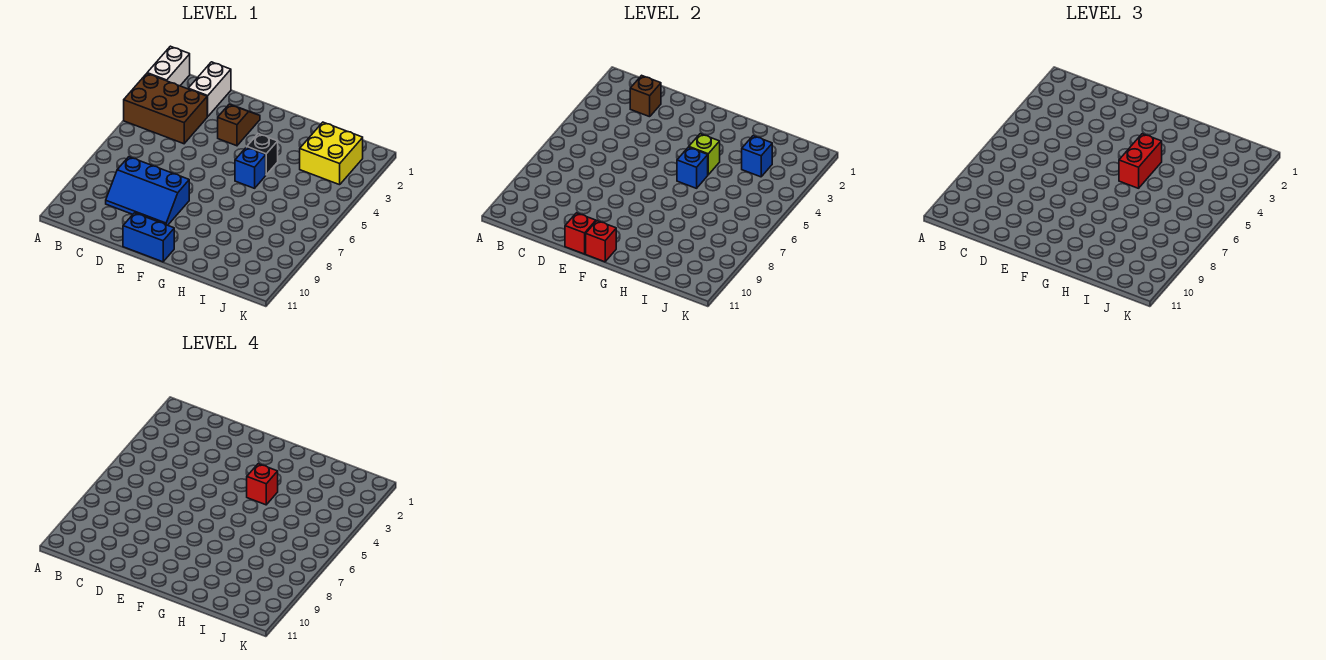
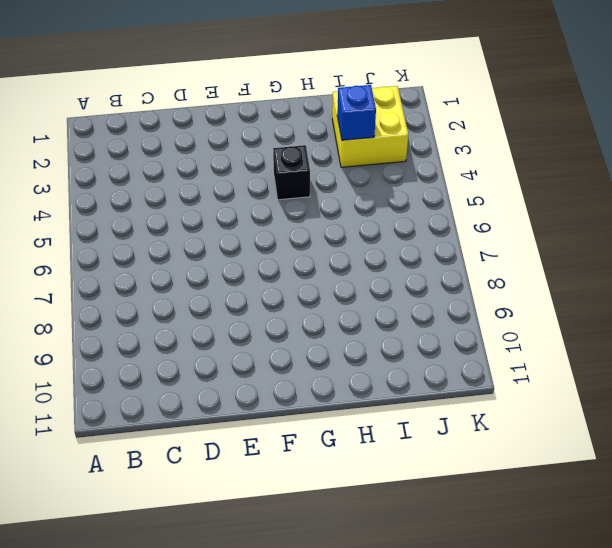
none -> white 1x2 brick [147,46,190,86]
none -> brown 2x3 brick [124,74,208,144]
none -> white 1x2 brick [188,62,231,116]

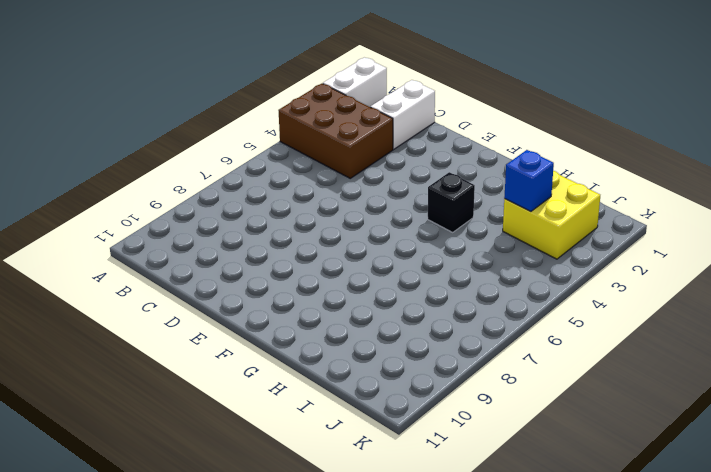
none -> blue 2x3 slope [106,157,189,225]
none -> brown 1x2 slope [218,104,260,146]
none -> blue 1x2 brick [123,213,174,262]

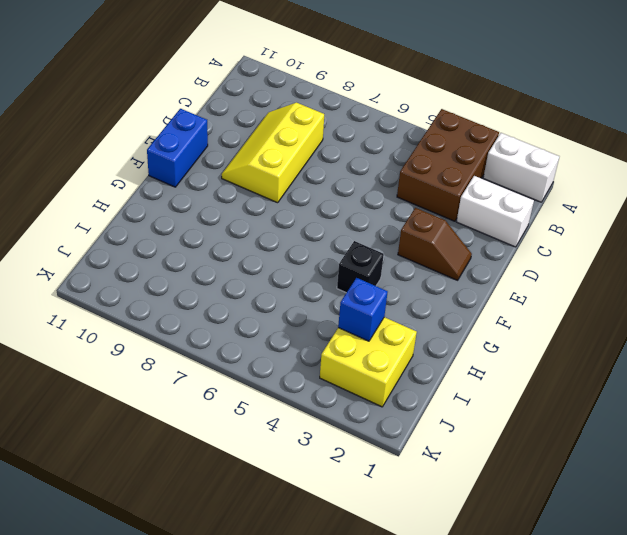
yellow 2x3 slope [222,103,324,203] -> blue 2x3 slope [106,157,189,225]
none -> blue 1x1 brick [235,147,266,188]
none -> brown 1x1 brick [630,75,661,117]
none -> red 1x1 brick [565,213,596,254]

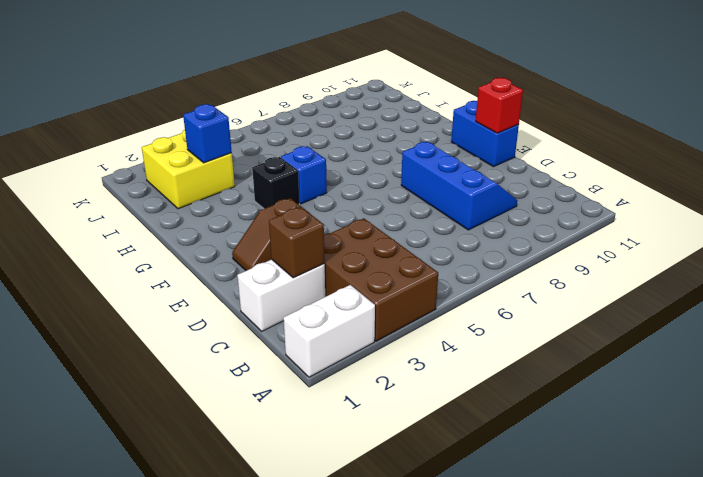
none -> red 1x1 brick [586,221,616,262]
none -> lime 1x1 brick [689,134,720,175]
none -> blue 1x1 brick [677,147,708,188]

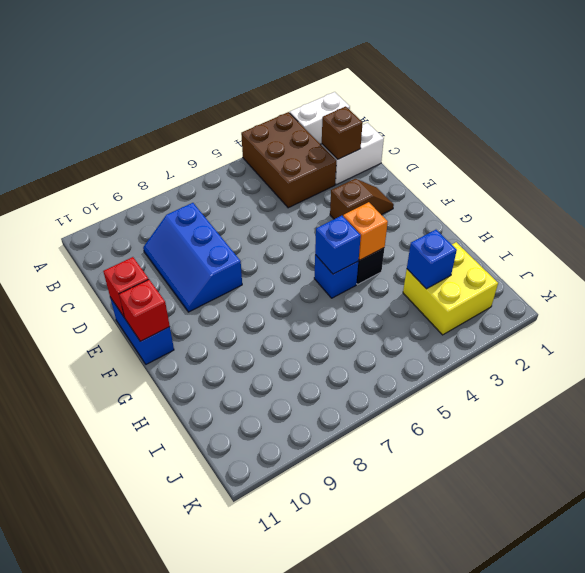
orange 1x1 brick [343,202,388,260] -> lime 1x1 brick [689,134,720,175]
none -> red 1x2 brick [1119,134,1162,188]
none -> red 1x1 brick [247,464,278,505]

